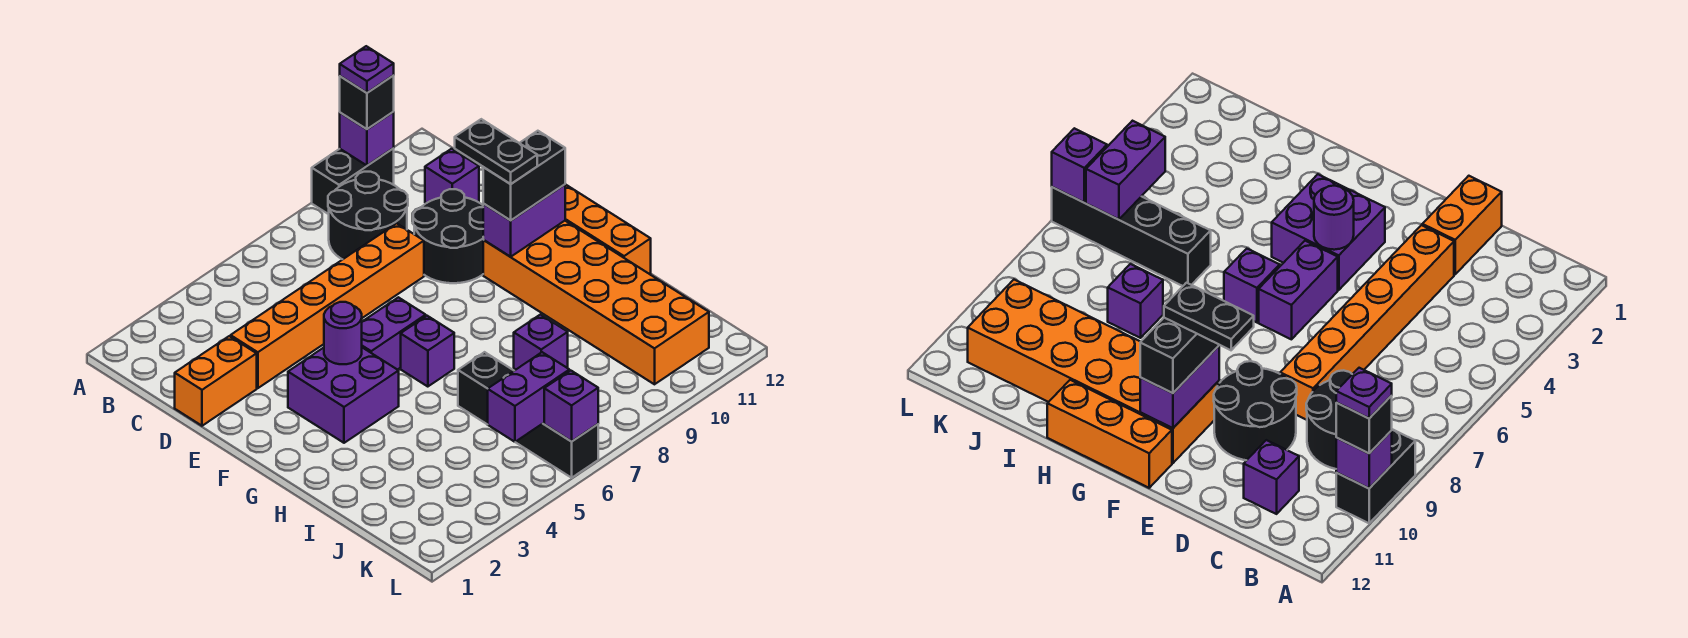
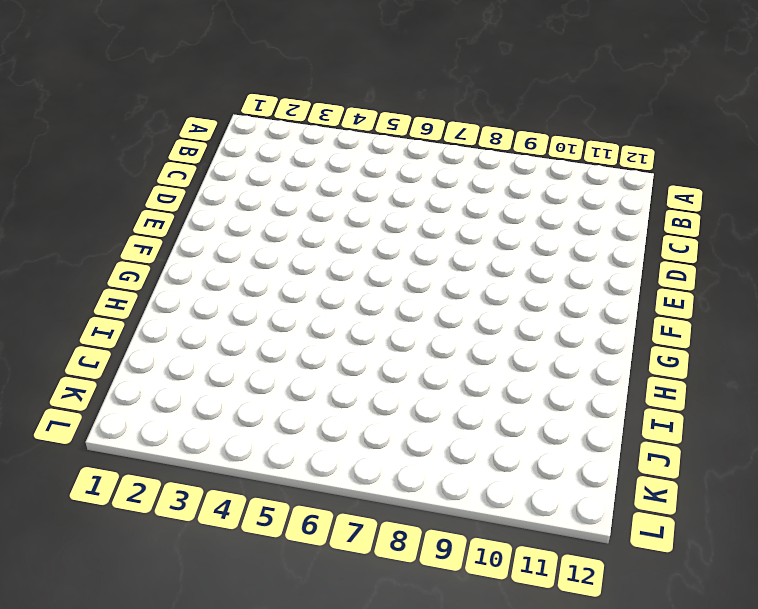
none -> black 1x2 brick [312,149,394,214]
none -> black 2x2 round brick [328,172,408,259]
none -> purple 1x1 brick [425,149,479,203]

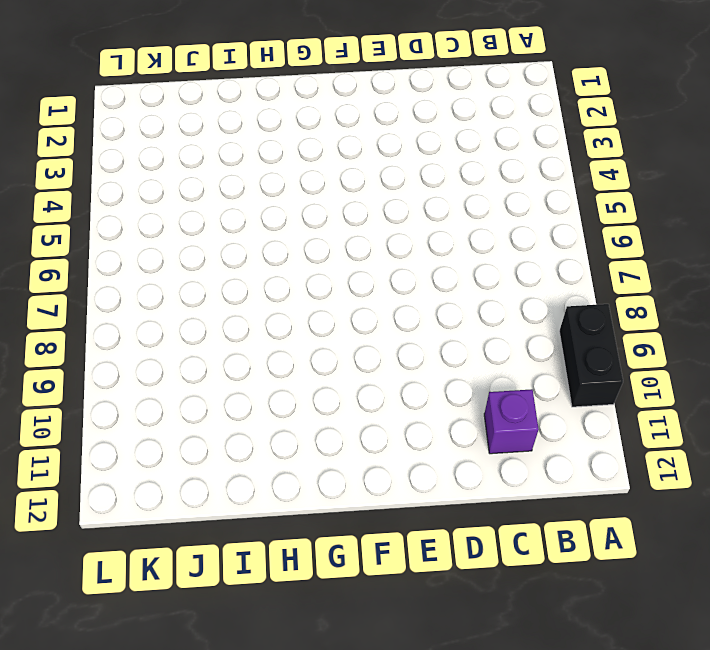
none -> black 2x2 round brick [328,172,408,259]
none -> orange 1x2 brick [175,336,257,426]
none -> orange 1x6 brick [231,223,424,388]

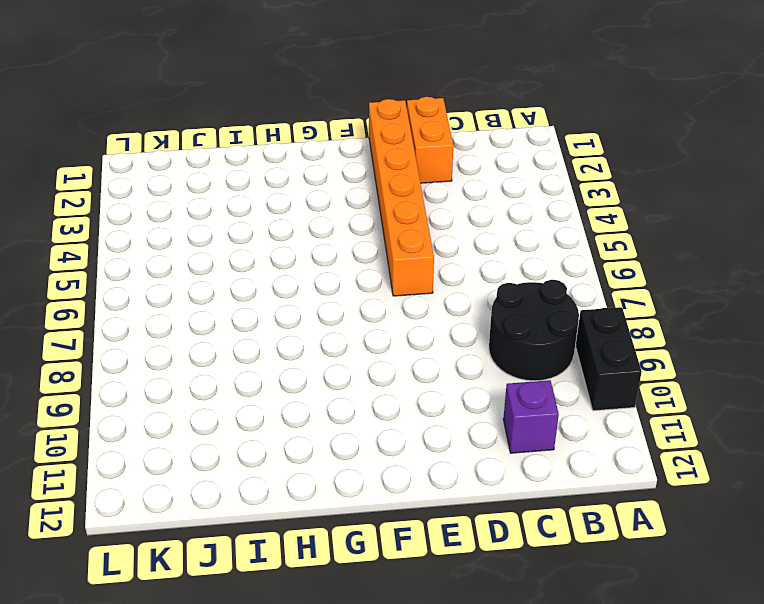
orange 1x6 brick [369,99,434,296] -> orange 1x6 brick moved to [231,223,424,388]
none -> black 2x2 round brick [413,189,483,283]
none -> purple 2x2 brick [288,348,399,443]
none -> purple 1x2 brick [362,297,426,370]

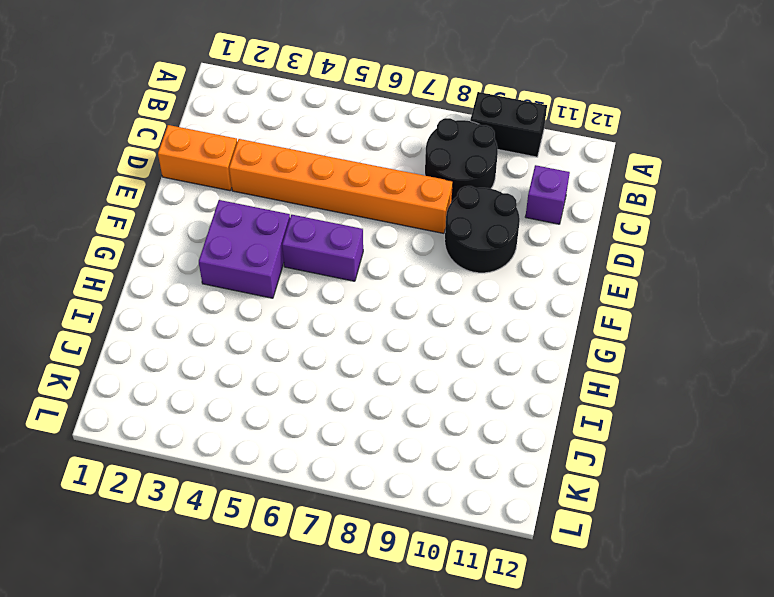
none -> orange 2x6 brick [483,221,709,384]
none -> orange 1x3 brick [565,185,651,274]
none -> purple 1x1 brick [401,316,454,387]

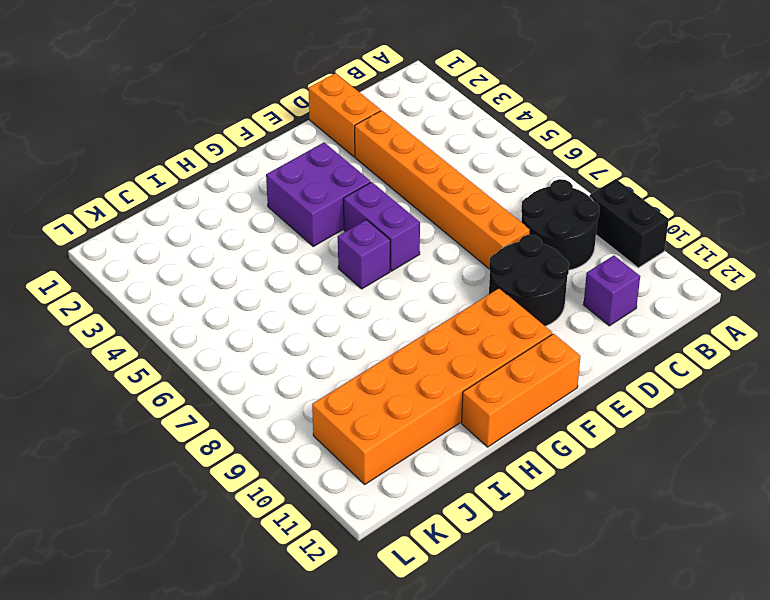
none -> black 1x4 brick [458,352,598,478]
none -> purple 1x1 brick [514,315,568,369]
none -> purple 1x1 brick [340,112,394,166]

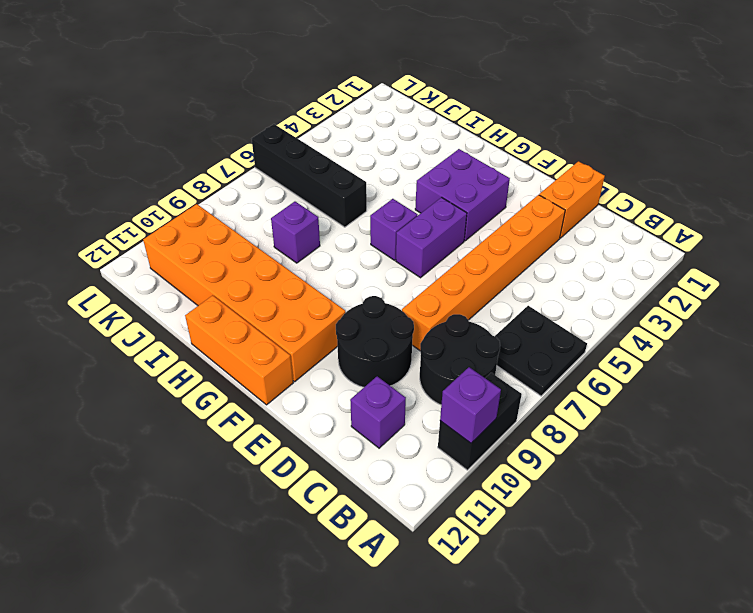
black 2x2 plate [495,306,587,396] -> none
none -> purple 1x1 round brick [324,302,362,364]
none -> purple 1x2 brick [483,185,565,257]
none -> purple 1x2 brick [488,352,569,442]

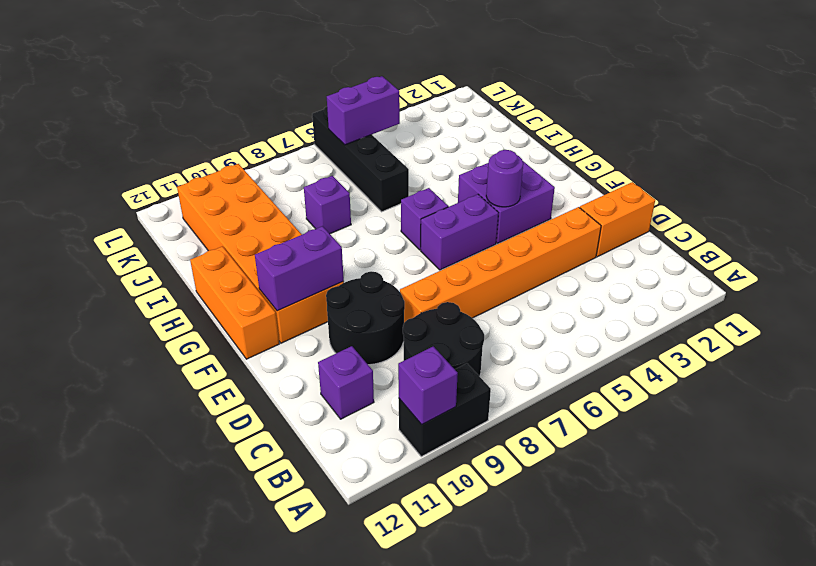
none -> purple 1x1 brick [544,371,598,441]
none -> black 1x1 brick [340,76,394,129]
none -> black 1x2 brick [483,131,565,220]

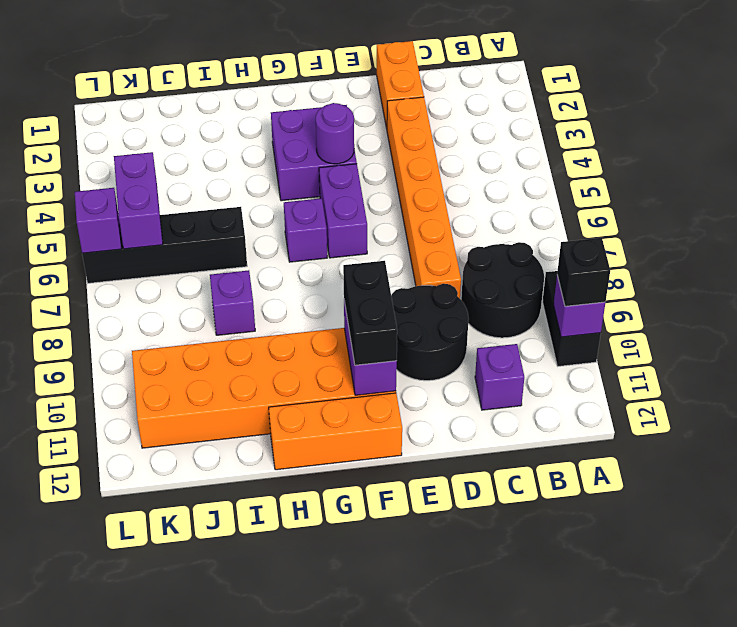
none -> purple 1x1 plate [340,46,394,93]
none -> black 1x2 plate [455,119,537,184]

